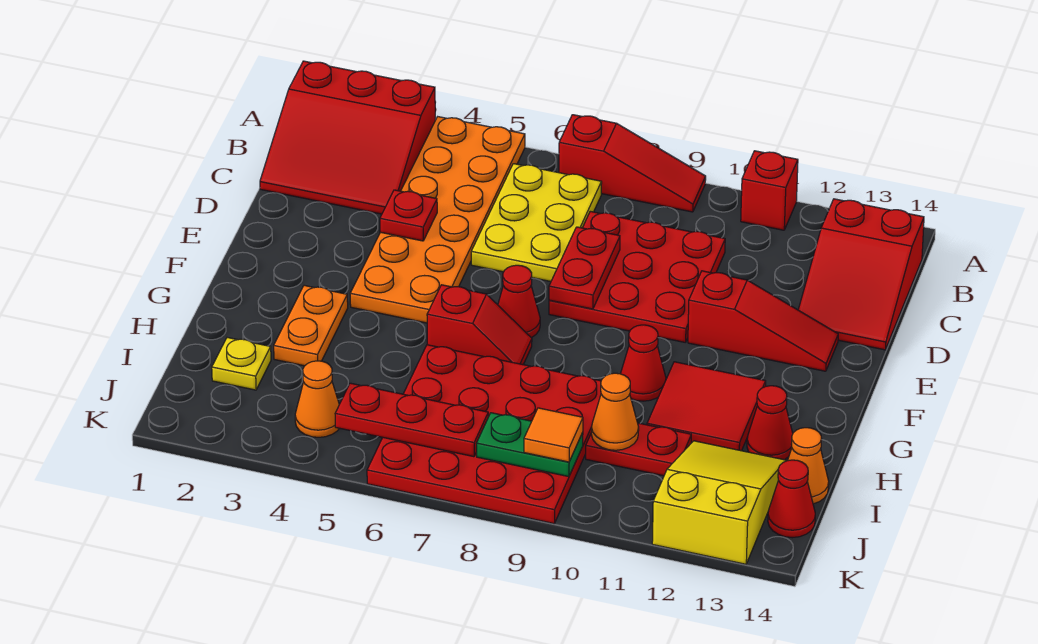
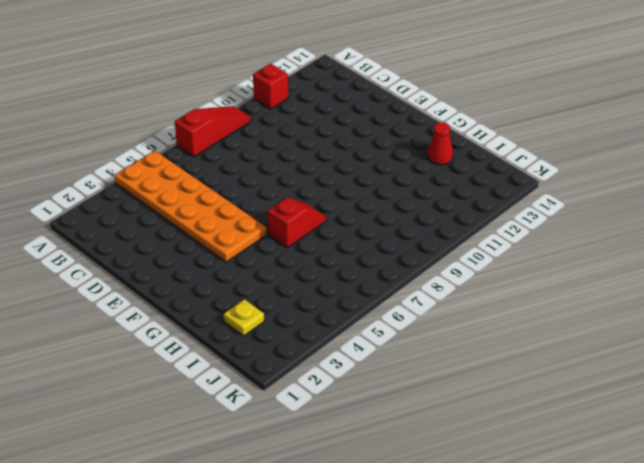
none -> red 3x3 slope [260,61,435,214]
none -> yellow 2x3 plate [471,164,602,281]
none -> red 2x3 slope [798,199,924,350]

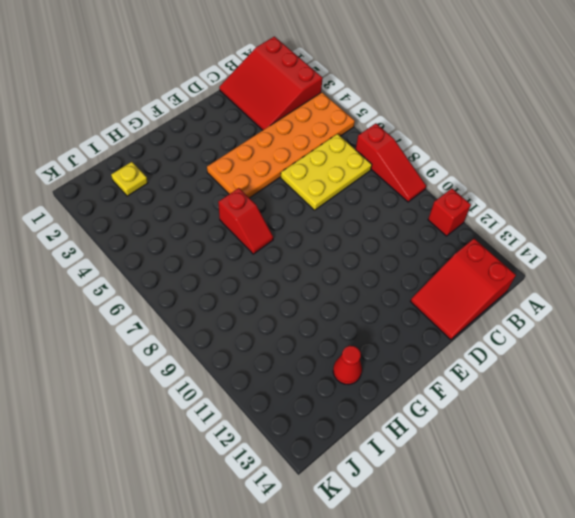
none -> red 3x3 plate [549,211,725,343]
none -> red 1x3 slope [688,271,838,371]
none -> red 1x1 cone [498,265,540,338]

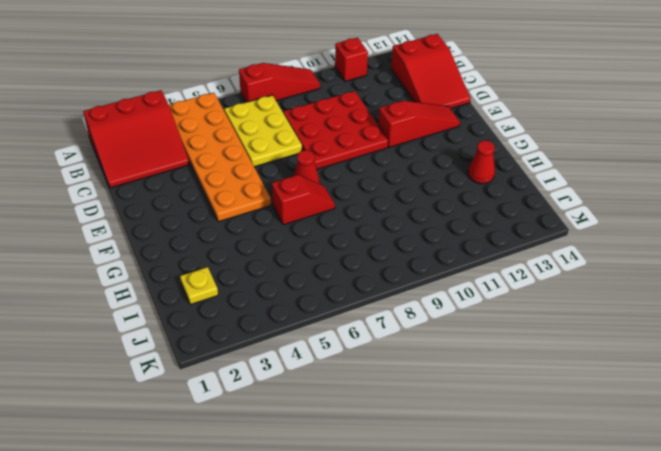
none -> orange 1x2 plate [274,285,348,366]
none -> red 1x1 cone [621,325,666,401]
none -> red 2x2 tile [647,362,766,451]

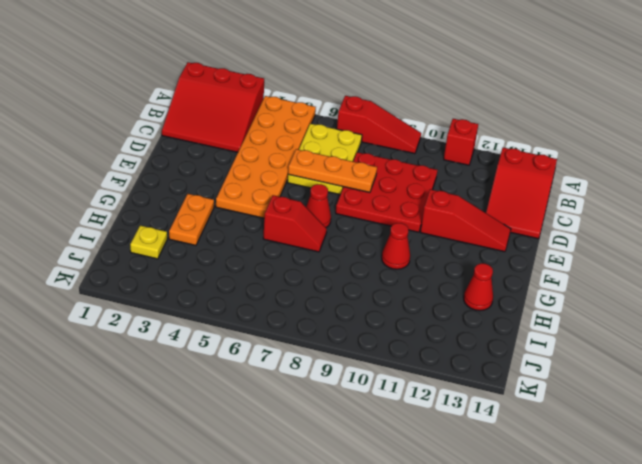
orange 1x3 plate [288,149,377,192] -> red 1x2 plate [549,227,620,309]
none -> red 2x2 tile [647,362,766,451]
none -> red 4x4 plate [367,345,601,524]
none -> red 1x2 plate [586,423,691,476]

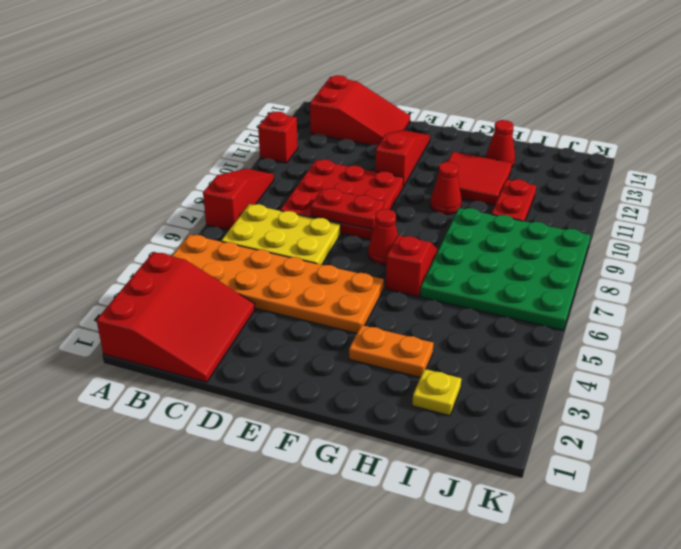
green 4x4 plate [420,208,590,330] -> red 4x4 plate [367,345,601,524]
none -> yellow 2x3 slope [652,441,786,564]
none -> orange 1x1 cone [788,428,829,504]
none -> orange 1x1 cone [295,361,339,437]

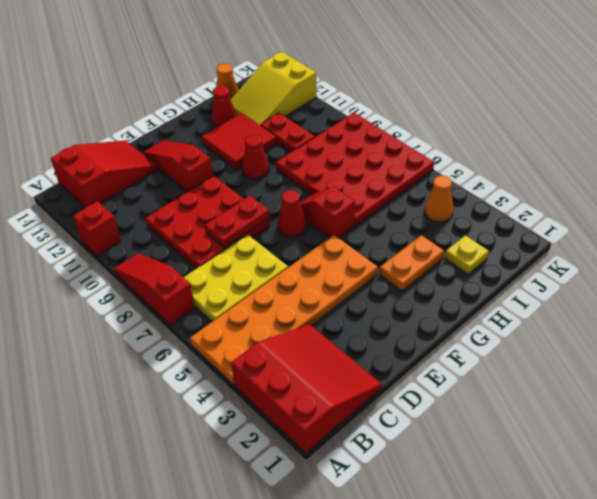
none -> red 1x1 cone [768,460,815,538]
none -> red 1x1 plate [380,190,437,241]
none -> orange 1x1 cone [591,373,639,450]

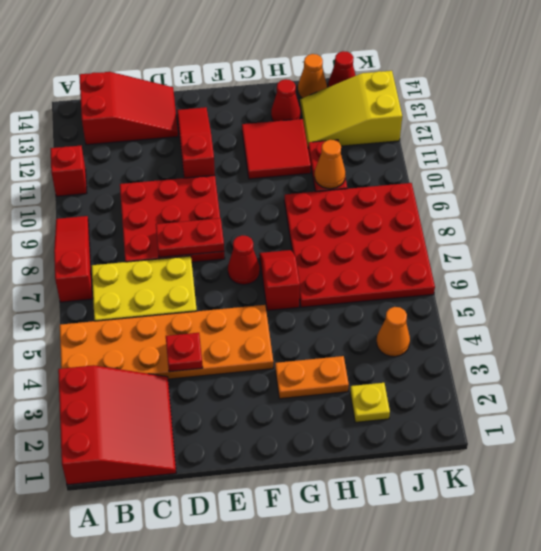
none -> red 1x1 cone [621,325,666,401]
none -> red 1x3 plate [335,383,488,457]
none -> green 1x2 plate [476,413,583,477]

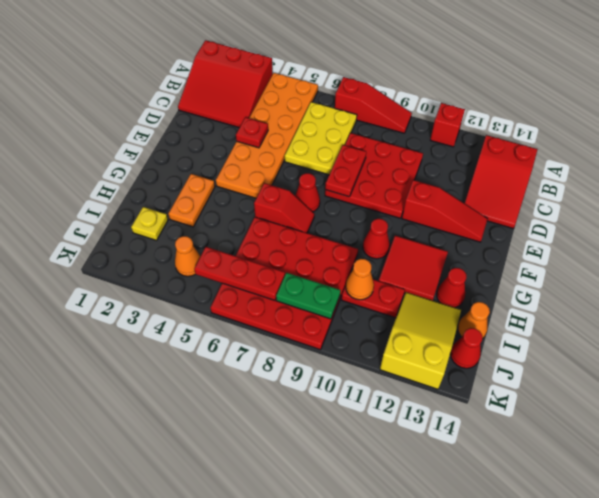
none -> orange 1x1 tile [524,408,583,462]

